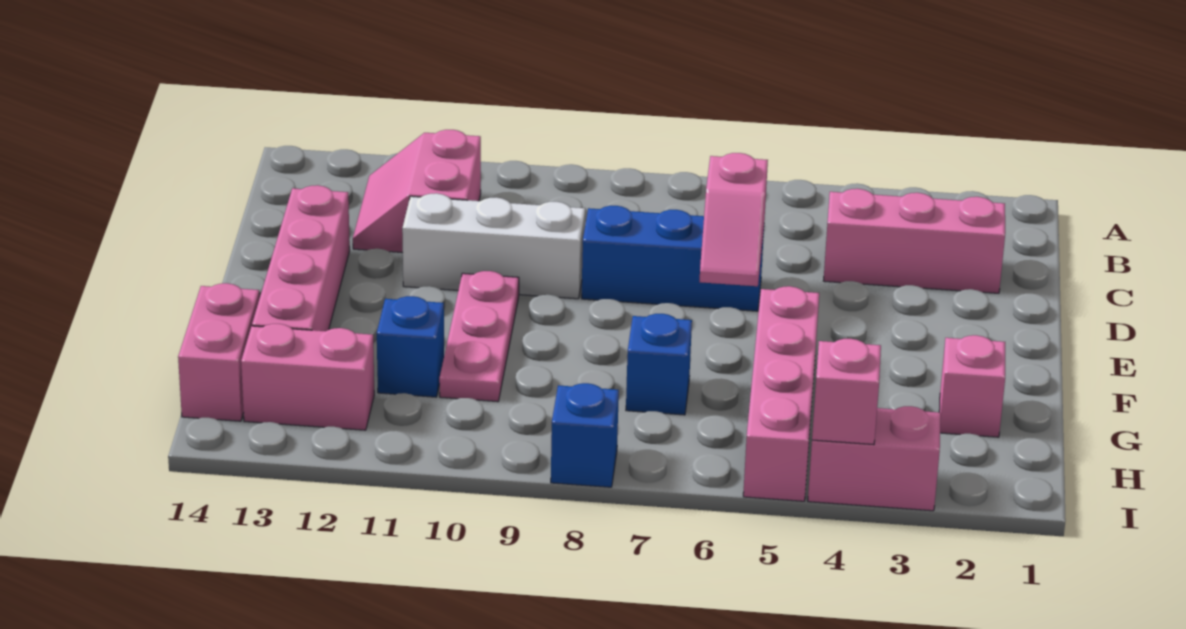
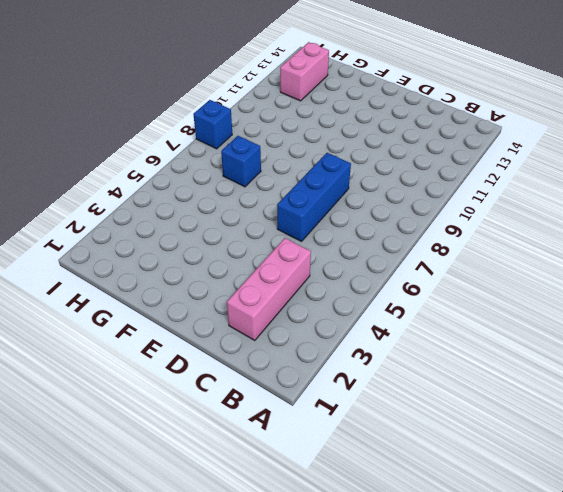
none -> pink 2x2 slope [353,130,481,253]
none -> white 1x3 brick [402,193,585,299]
none -> pink 1x4 brick [252,185,350,331]

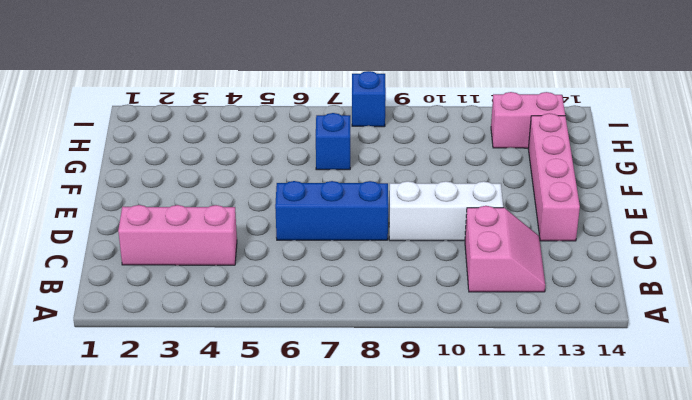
none -> pink 1x3 plate [439,271,519,402]
none -> pink 1x4 brick [743,286,819,501]
none -> pink 1x1 brick [939,335,1005,437]

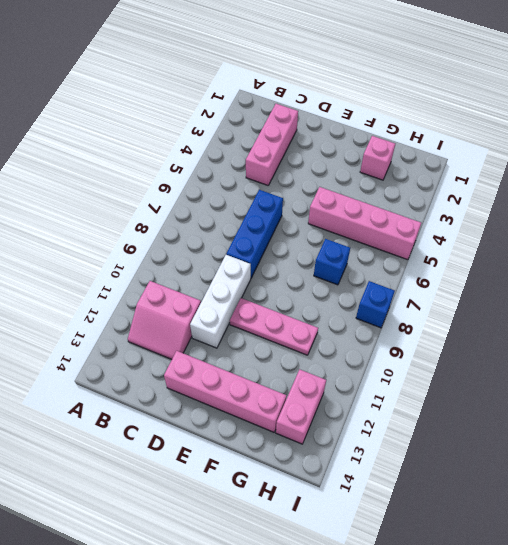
none -> blue 1x1 brick [377,296,444,397]
none -> pink 1x2 brick [178,283,260,421]
none -> pink 1x2 brick [808,406,941,511]

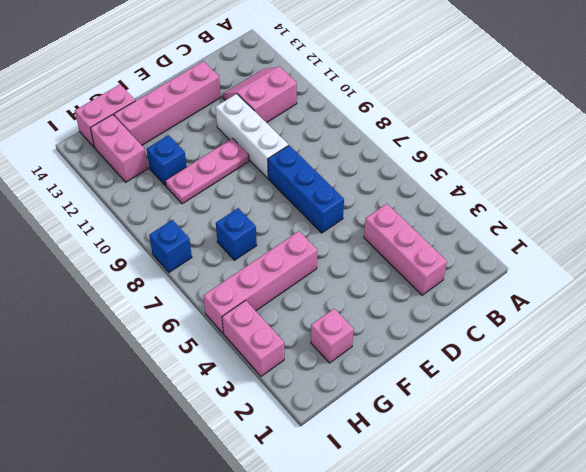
none -> pink 1x2 slope [700,153,768,286]
none -> pink 1x1 brick [812,339,881,445]

